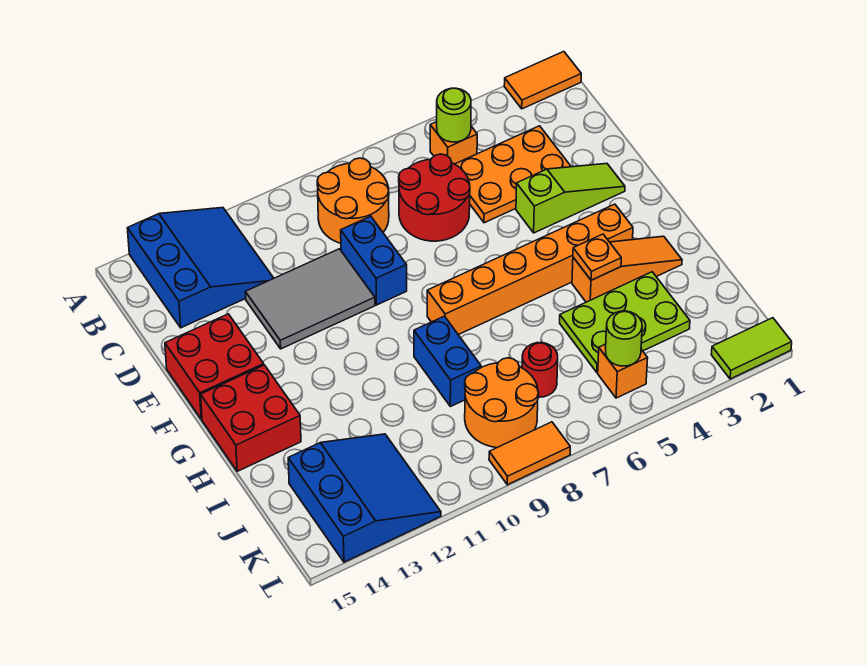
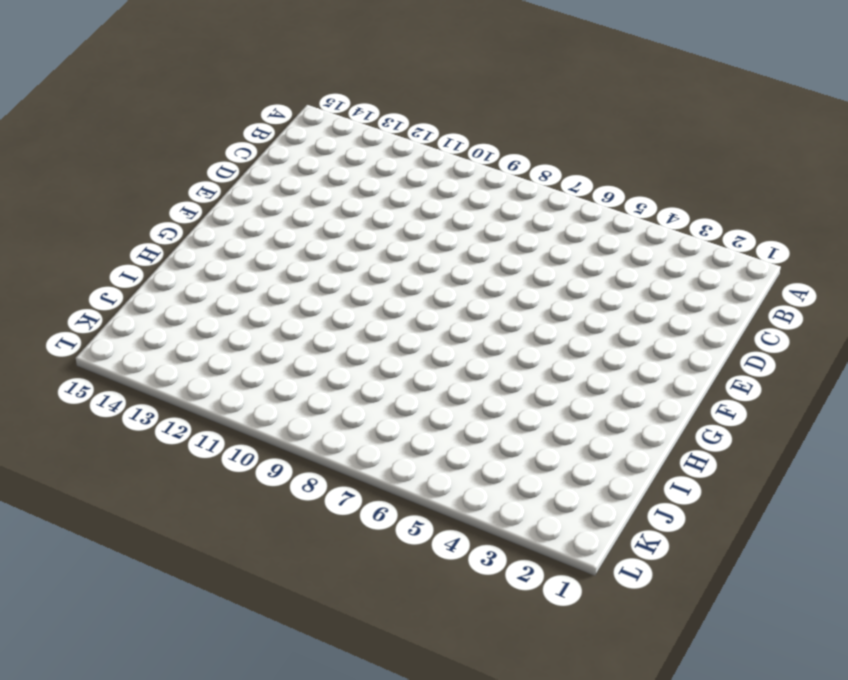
none -> orange 1x2 tile [504,52,581,109]
none -> blue 3x3 slope [127,208,274,328]
none -> orange 1x1 brick [430,122,477,164]

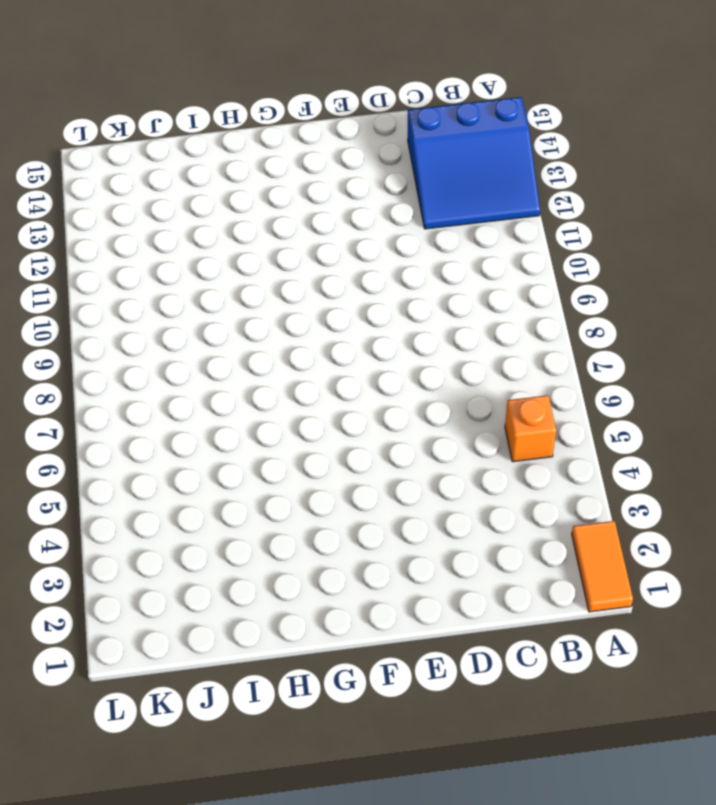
none -> orange 2x2 round brick [317,158,389,243]
none -> orange 2x3 plate [455,126,571,223]
none -> red 2x2 round brick [399,154,470,241]

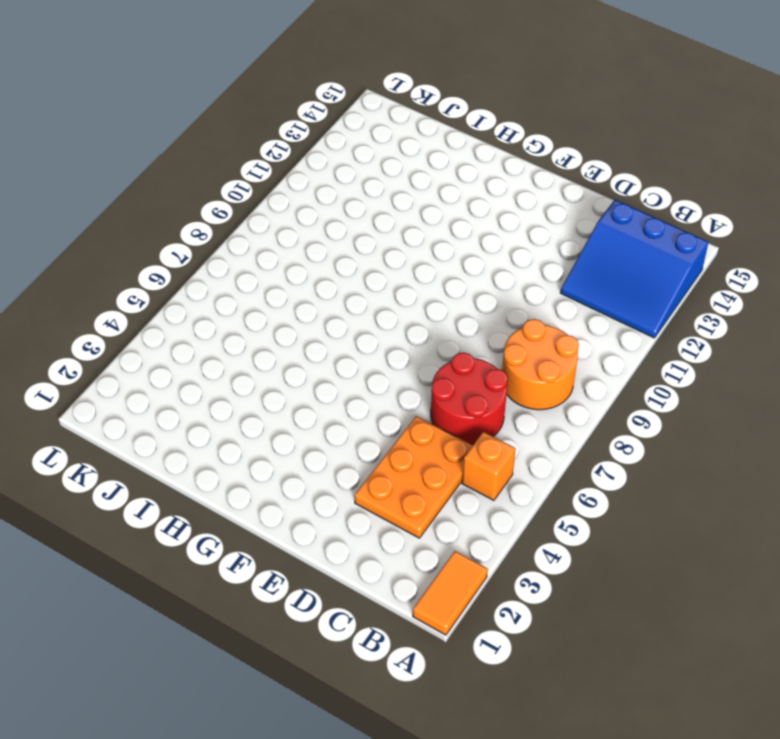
none -> blue 1x2 brick [341,216,407,305]
none -> grey 2x3 tile [245,249,375,349]
none -> lime 1x3 slope [516,164,625,233]

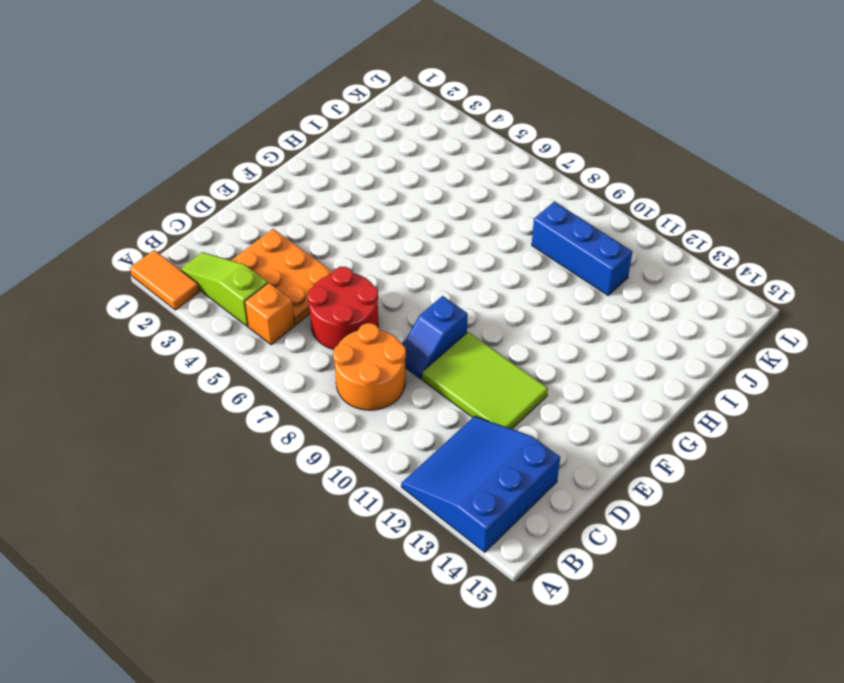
lime 1x3 slope [180,252,268,326] -> lime 1x3 slope moved to [516,164,625,233]
blue 1x2 slope [403,296,468,379] -> blue 1x2 brick [341,216,407,305]
lime 2x3 tile [422,332,548,429] -> grey 2x3 tile [245,249,375,349]
blue 1x3 brick [532,202,632,295] -> orange 2x2 round brick [465,358,539,448]
none -> red 2x2 brick [165,314,264,419]
none -> orange 1x6 brick [427,204,633,335]
none -> red 2x2 brick [201,365,301,471]

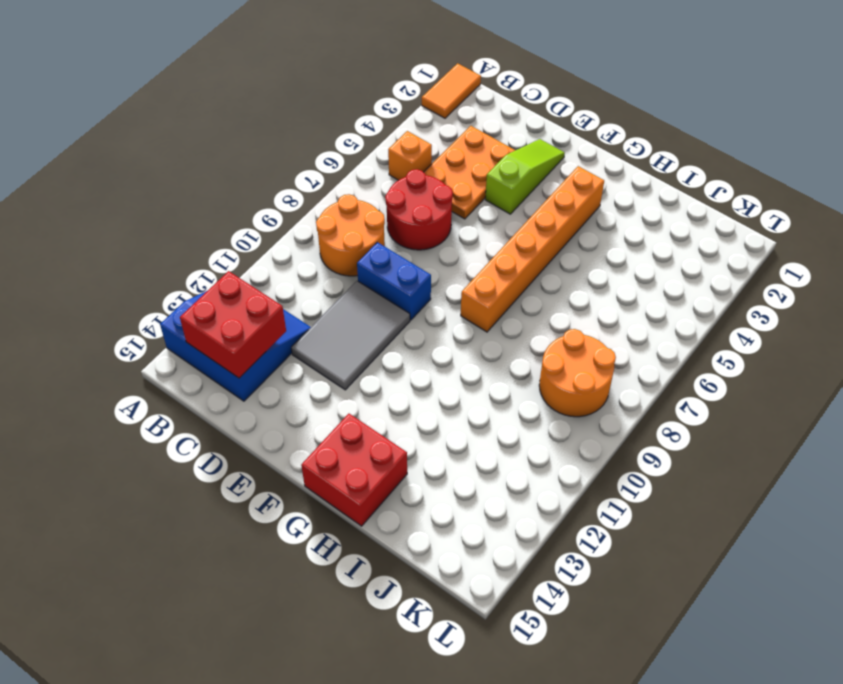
red 2x2 brick [180,271,286,378] -> red 2x2 brick moved to [165,314,264,419]
none -> orange 1x3 slope [572,236,682,302]
none -> blue 1x2 brick [414,316,481,407]
none -> lime 2x3 plate [560,272,690,372]

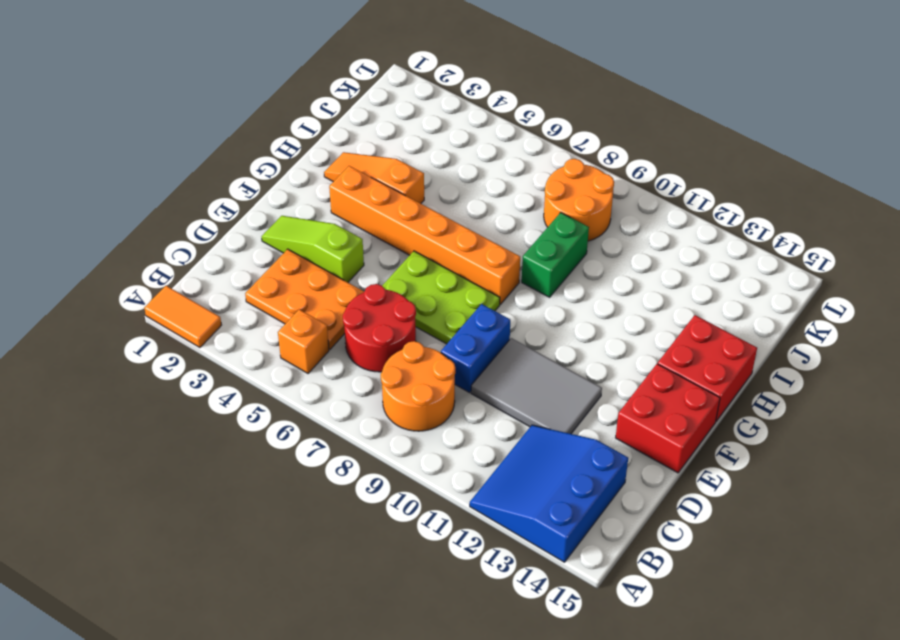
lime 2x3 plate [382,251,500,344] -> lime 2x3 plate moved to [560,272,690,372]
green 1x2 brick [522,213,589,297] -> blue 1x2 brick [414,316,481,407]
none -> red 1x1 round brick [522,343,558,397]
none -> blue 3x3 slope [288,434,441,562]
none -> orange 1x1 brick [598,344,648,398]

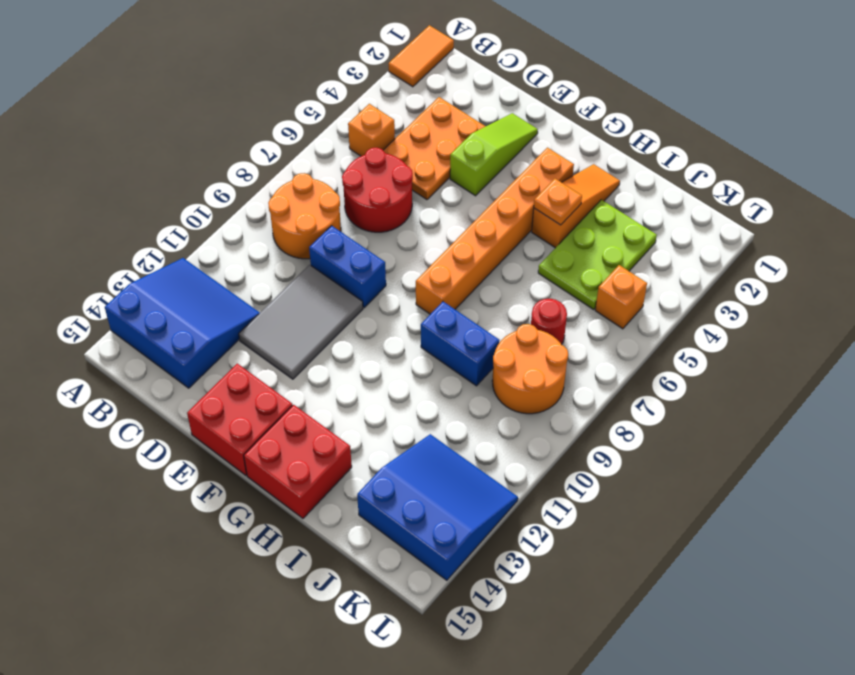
none -> lime 1x2 tile [711,318,792,379]
none -> orange 1x2 tile [489,422,570,485]
none -> lime 1x1 round brick [437,88,471,142]

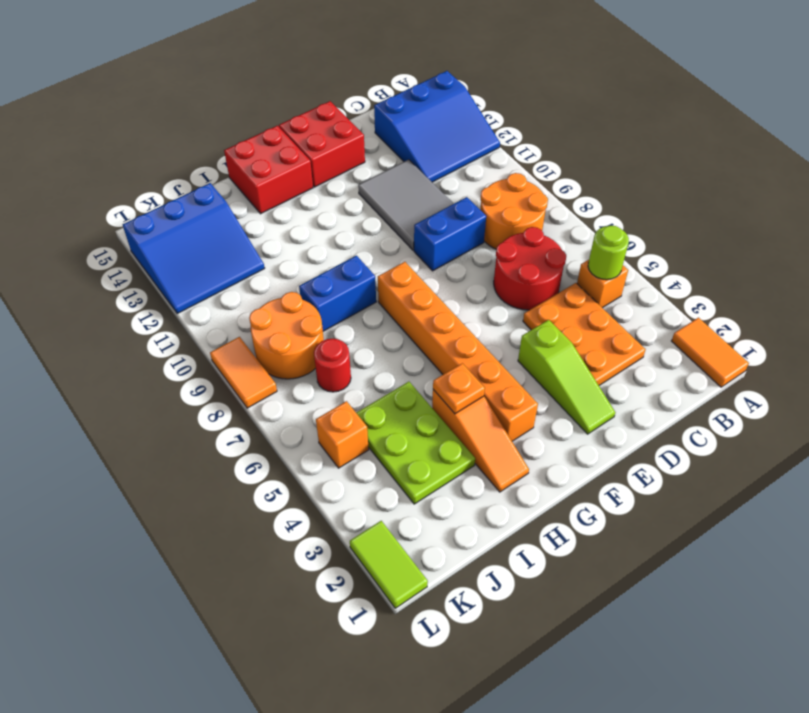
none -> lime 1x1 round brick [606,311,642,366]

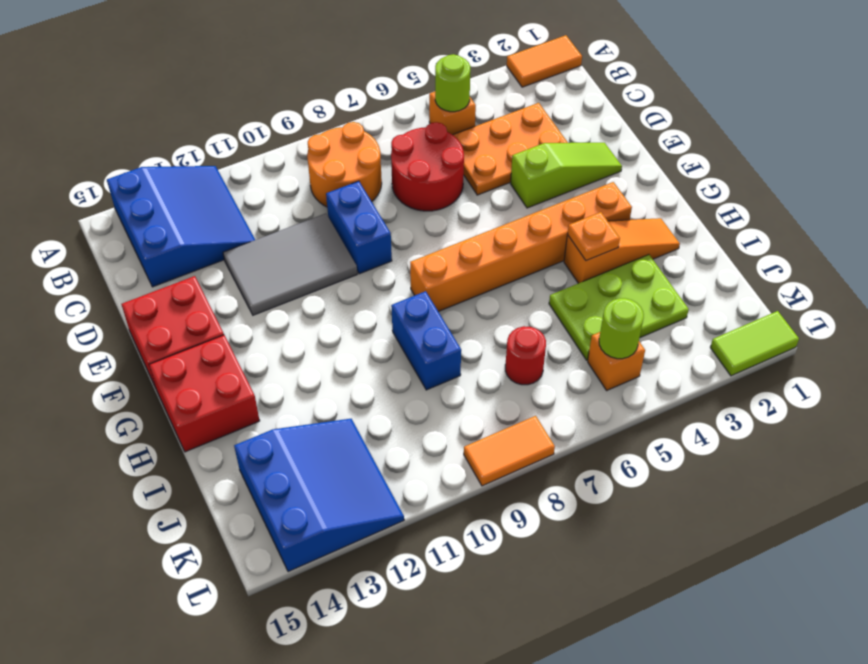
none -> orange 2x2 round brick [465,358,539,448]

